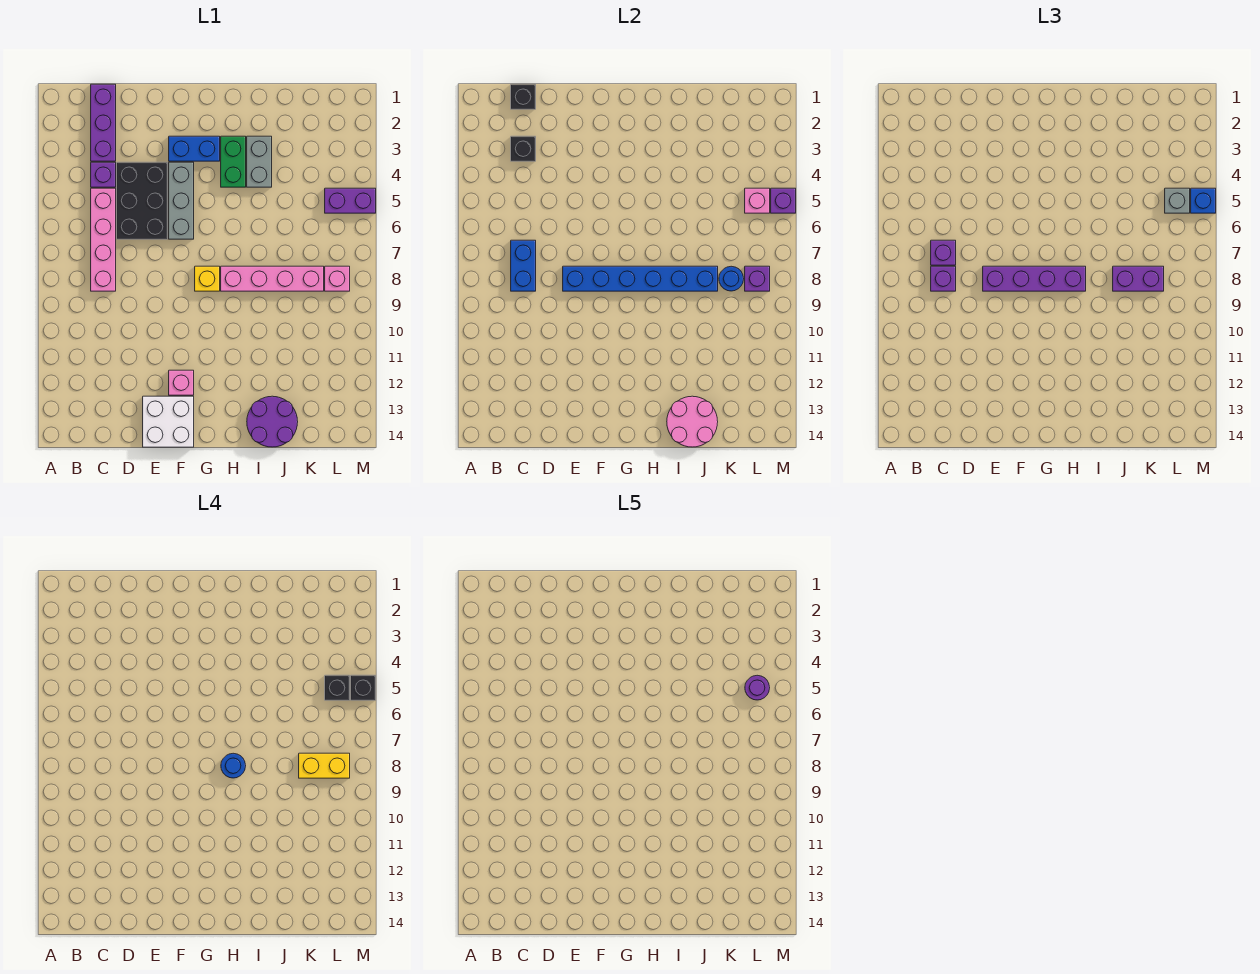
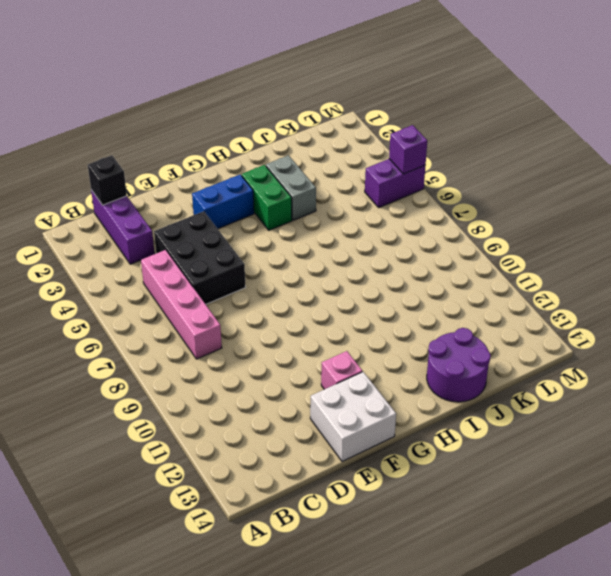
none -> purple 1x1 brick [91,162,116,187]
none -> grey 1x3 brick [169,162,194,239]
none -> yellow 1x1 brick [195,266,220,291]
none -> pink 1x4 brick [221,266,324,291]

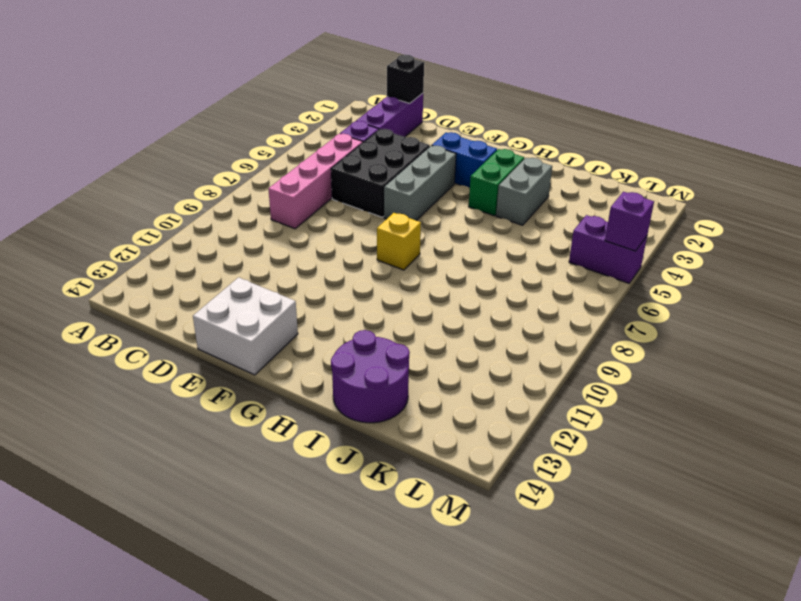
none -> pink 1x1 brick [169,370,194,395]
none -> pink 1x4 brick [221,266,324,291]
none -> pink 1x1 brick [325,266,350,291]
none -> black 1x1 brick [511,136,536,161]

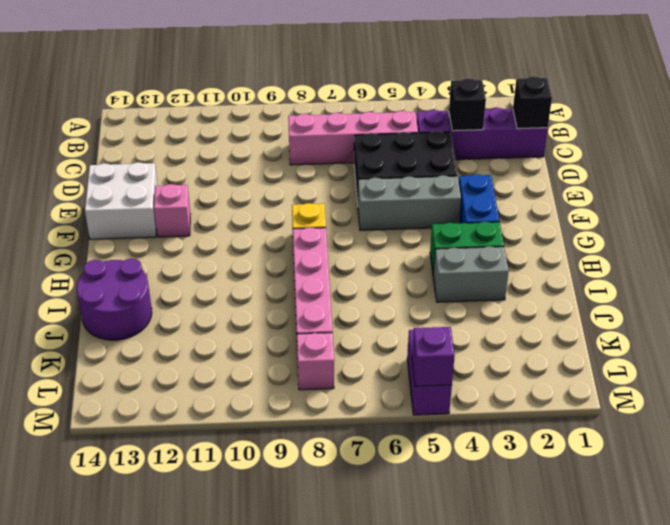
none -> blue 1x2 brick [511,240,536,291]
none -> blue 1x6 brick [563,266,718,291]
none -> pink 2x2 round brick [667,396,718,447]
none -> blue 1x1 round brick [719,266,744,291]

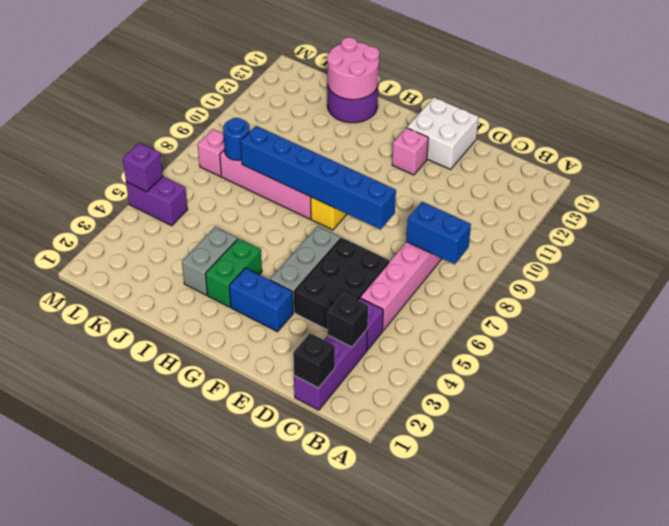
blue 1x2 brick [406,202,471,264] -> blue 1x2 brick turned to [511,240,536,291]
none -> pink 1x1 brick [745,188,770,213]
none -> purple 1x1 brick [745,266,770,291]
none -> purple 1x1 brick [931,240,956,265]
none -> purple 1x1 brick [931,266,956,291]

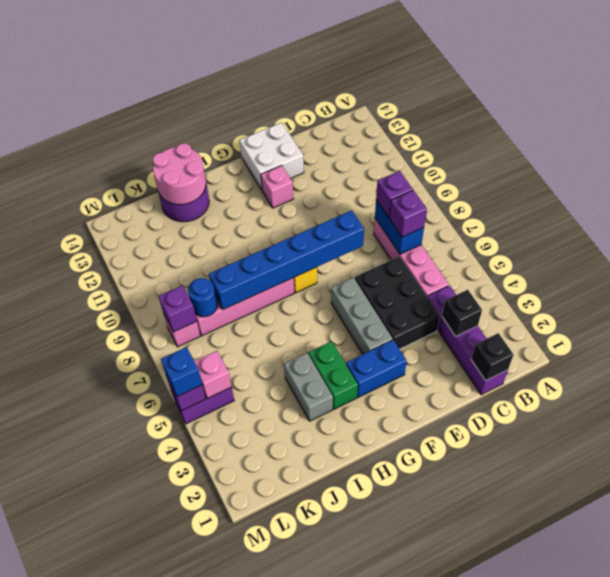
none -> purple 1x4 brick [983,266,1086,291]
none -> purple 1x2 brick [1113,266,1164,291]
none -> grey 1x1 brick [1165,188,1190,213]
none -> blue 1x1 round brick [221,753,246,778]

